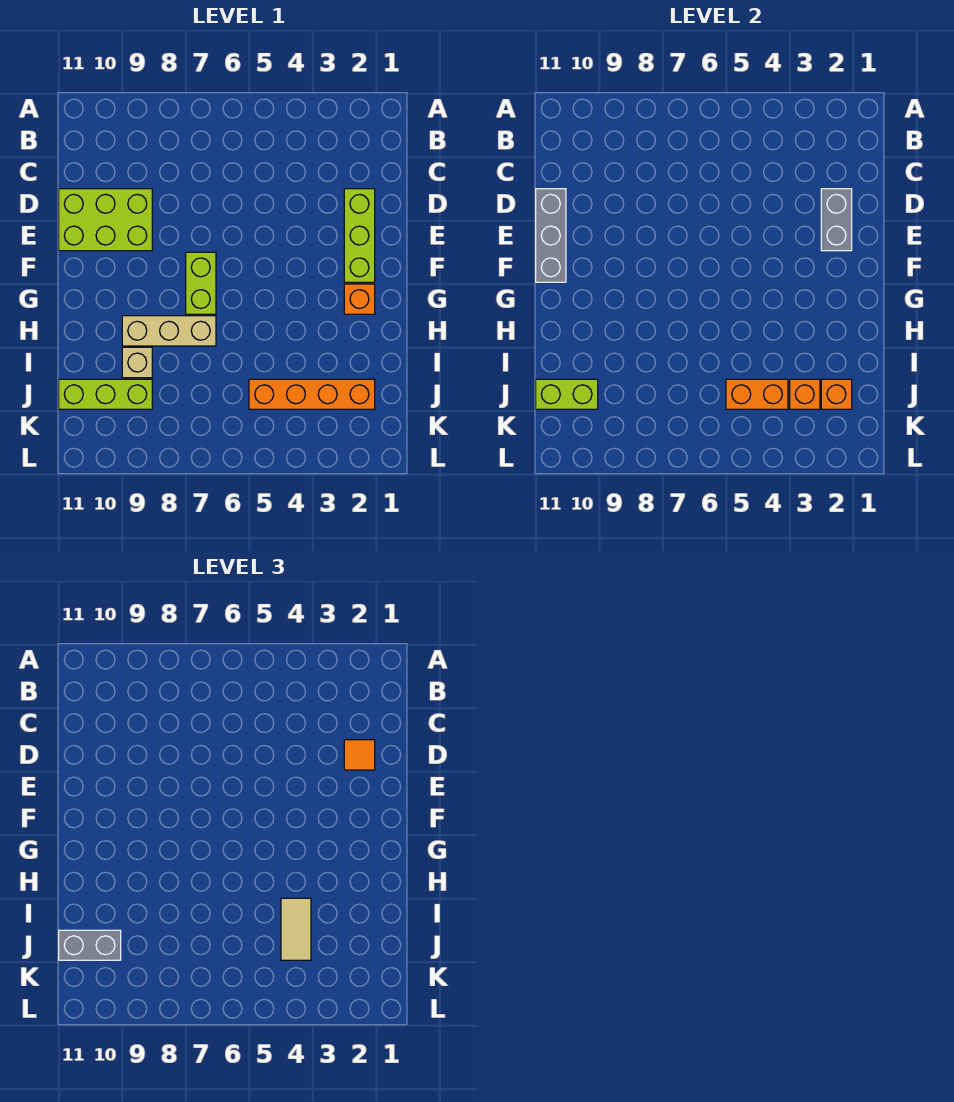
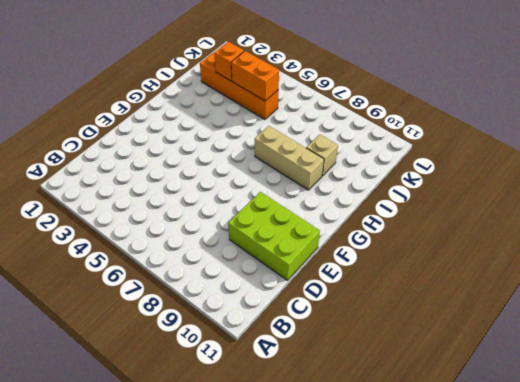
none -> lime 1x3 brick [344,189,375,282]
none -> lime 1x2 brick [186,252,216,314]
none -> orange 1x1 brick [344,284,375,314]

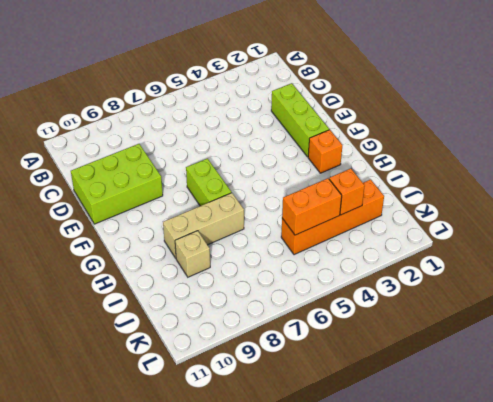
none -> lime 1x3 brick [59,379,152,409]
none -> grey 1x2 brick [821,189,852,251]
none -> grey 1x3 brick [536,189,566,282]

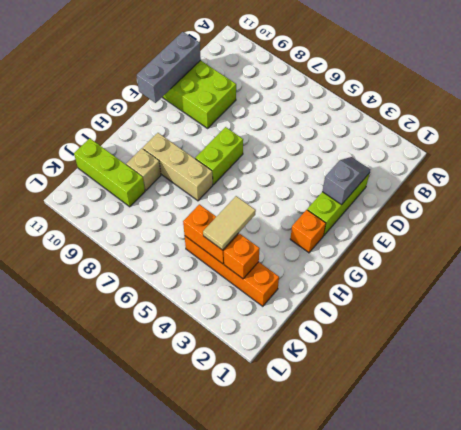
grey 1x2 slope [322,157,370,205] -> grey 1x2 brick [821,189,852,251]
none -> orange 1x1 brick [821,379,852,409]
none -> lime 1x2 brick [536,379,598,409]
none -> orange 1x1 tile [344,740,375,770]

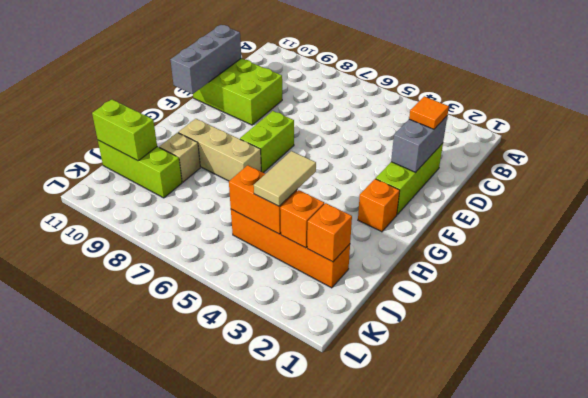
none -> grey 1x2 brick [59,930,121,960]

